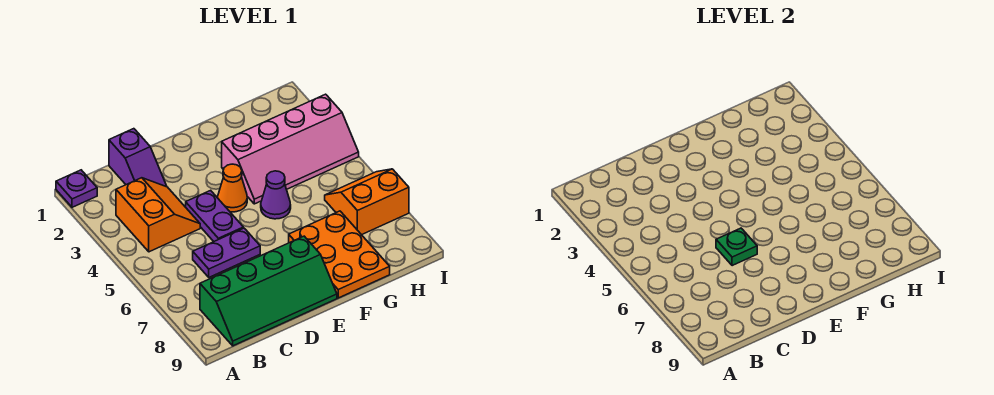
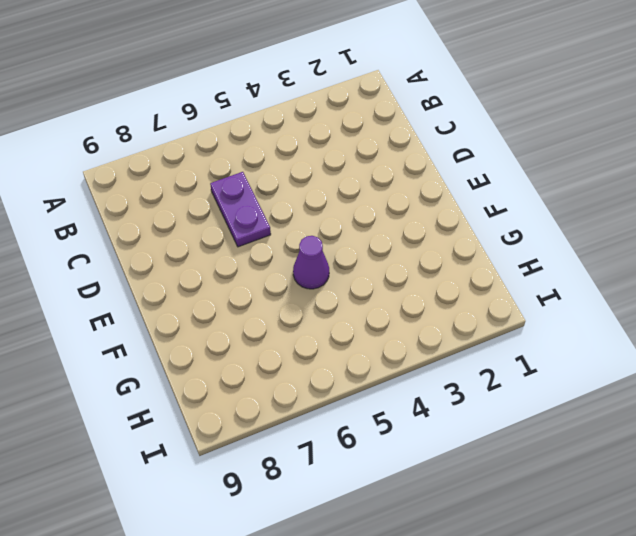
none -> purple 1x1 plate [56,170,97,207]
none -> orange 2x2 slope [116,178,200,252]
none -> green 2x4 slope [200,236,337,346]

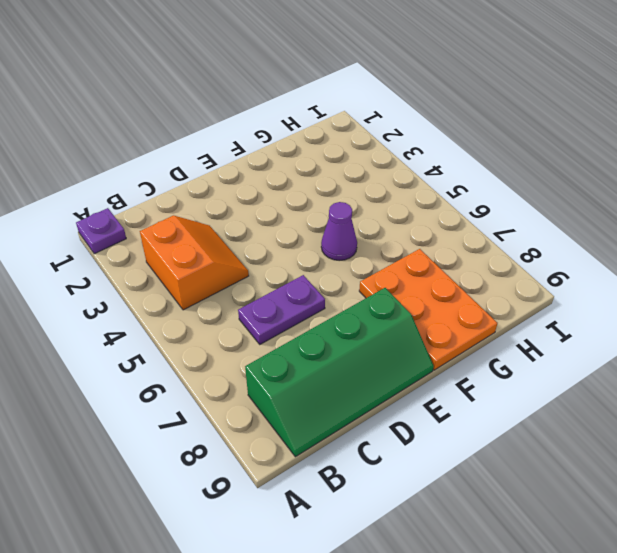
none -> purple 1x2 slope [109,129,166,186]
none -> purple 1x2 plate [186,190,243,242]
none -> orange 1x1 cone [218,164,247,212]

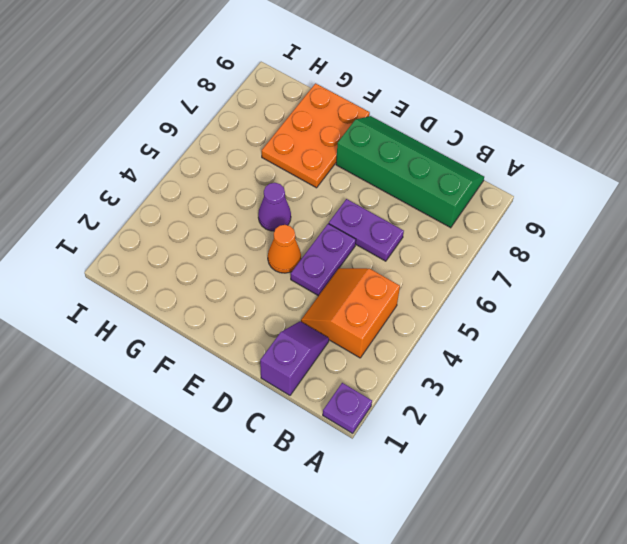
none -> pink 2x4 slope [222,94,359,204]
none -> orange 2x2 slope [325,169,409,235]
none -> green 1x1 plate [716,228,757,266]

